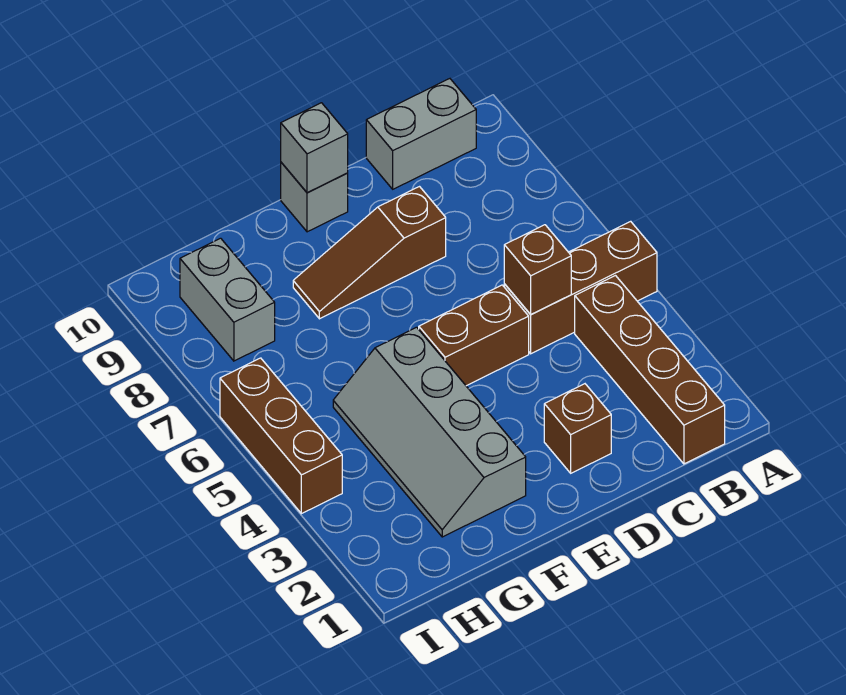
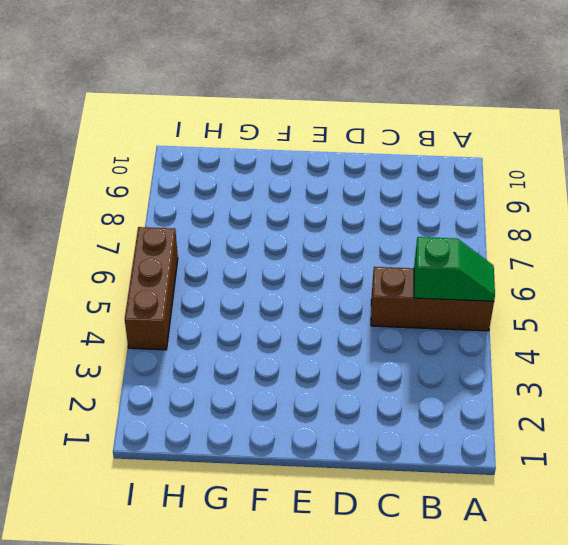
green 1x2 slope [414,237,495,301] -> none
none -> brown 1x4 brick [575,276,725,464]
none -> grey 1x2 brick [366,79,476,189]
none -> brown 1x1 brick [544,384,611,473]

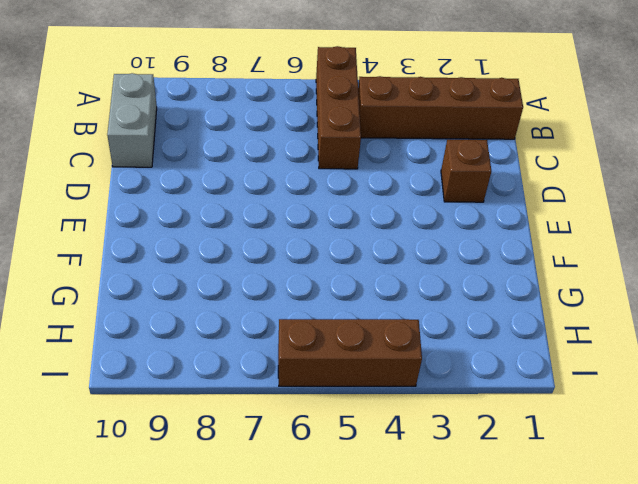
none -> brown 1x2 brick [419,285,529,386]
none -> brown 1x3 slope [293,187,446,319]
none -> grey 1x1 brick [281,162,348,232]

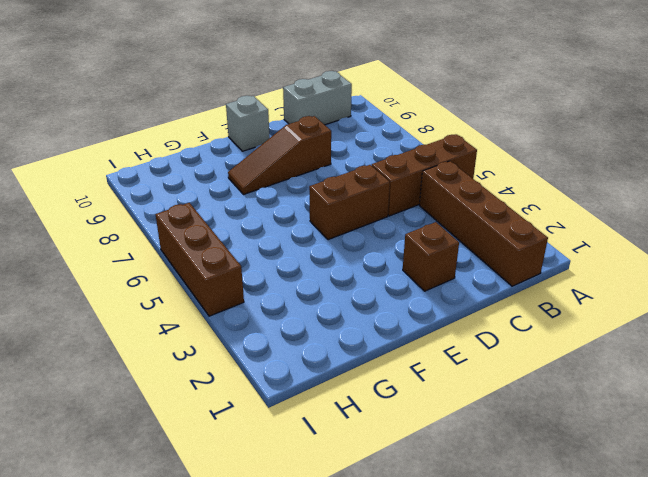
none -> grey 2x4 slope [333,327,526,537]
none -> grey 1x2 brick [180,238,275,361]
none -> brown 1x1 brick [504,225,571,314]

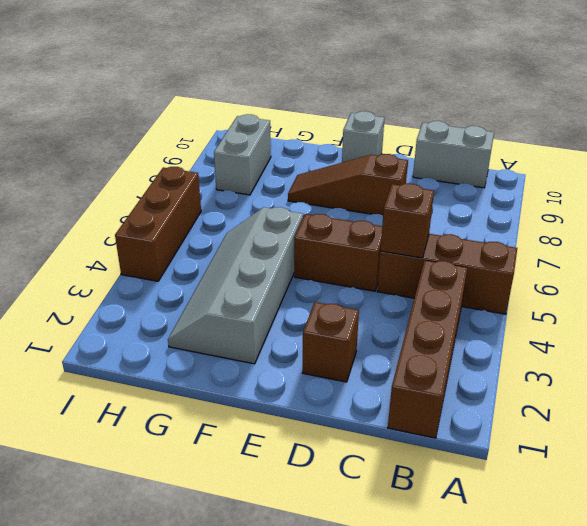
none -> grey 1x1 brick [281,103,348,193]

